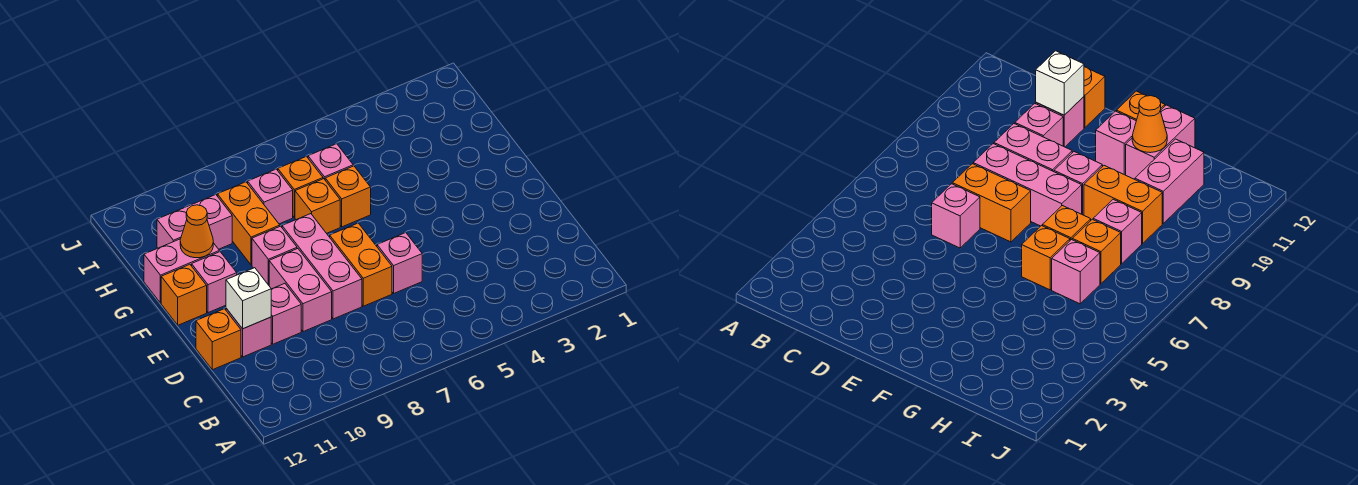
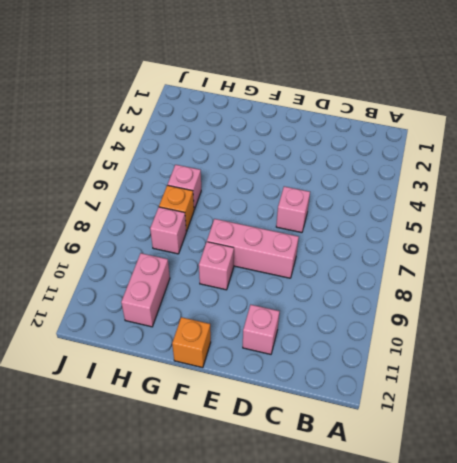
none -> orange 1x2 brick [330,223,392,306]
none -> pink 1x2 brick [269,249,332,332]
none -> pink 1x1 brick [271,283,301,344]

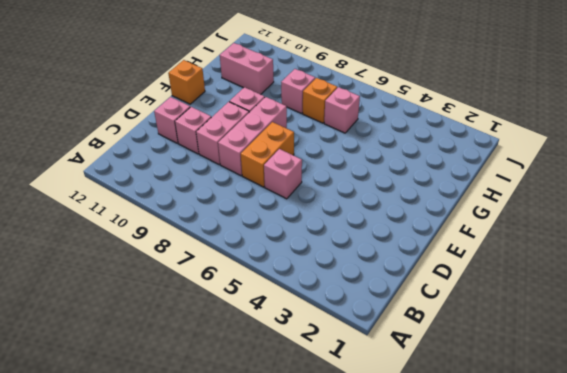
none -> orange 1x1 brick [196,309,241,370]
none -> pink 1x1 brick [192,252,237,313]
none -> orange 1x1 brick [325,166,371,227]

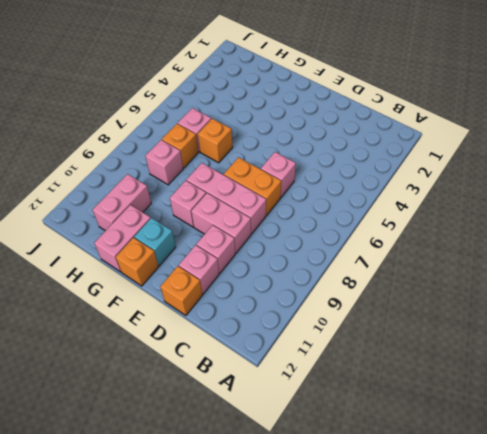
cyan 1x1 brick [134,218,176,266] -> pink 1x1 brick [192,252,237,313]
none -> orange 1x1 brick [295,179,340,233]
none -> orange 1x2 brick [217,182,280,265]
none -> white 1x1 brick [226,268,271,329]

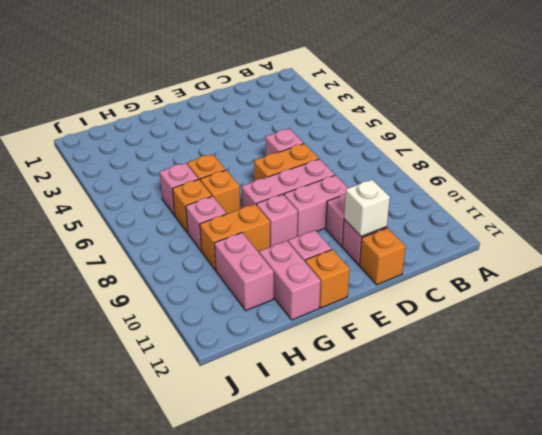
none -> orange 1x1 cone [180,205,213,258]

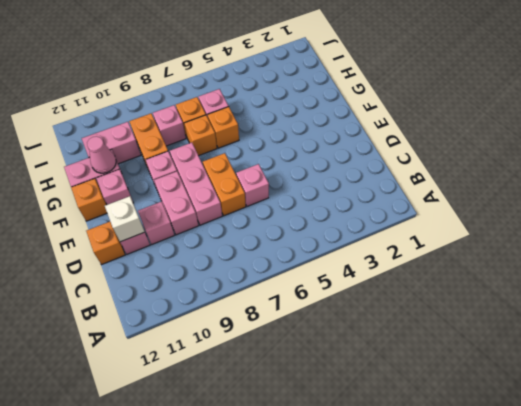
pink 1x1 cone [87,136,116,173] -> orange 1x1 cone [180,205,213,258]

